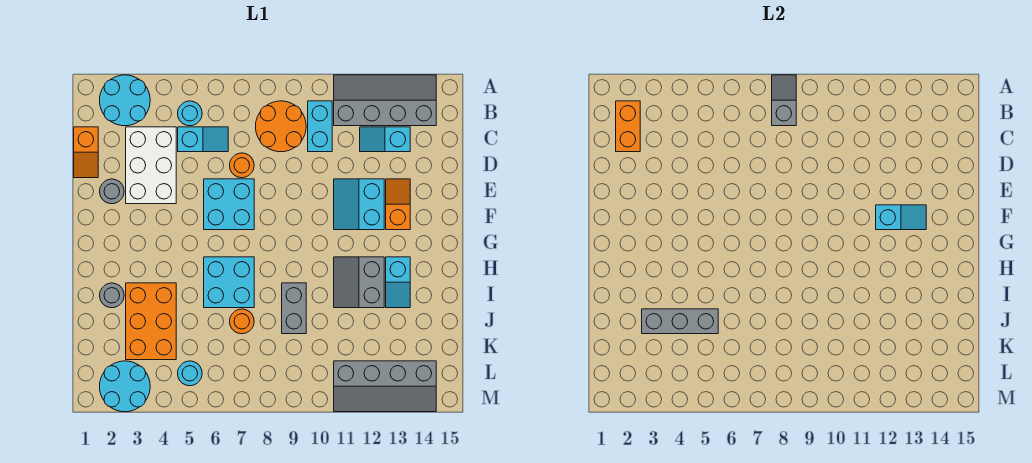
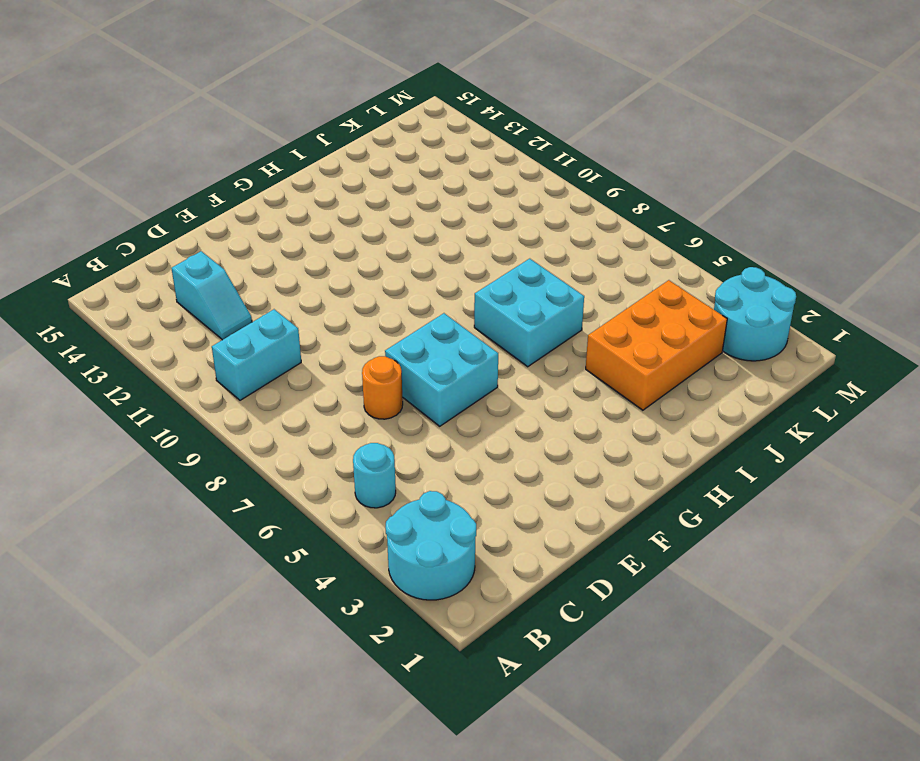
none -> grey 2x4 slope [334,75,436,126]
none -> orange 2x2 round brick [256,101,306,152]
none -> orange 1x2 slope [74,127,98,178]

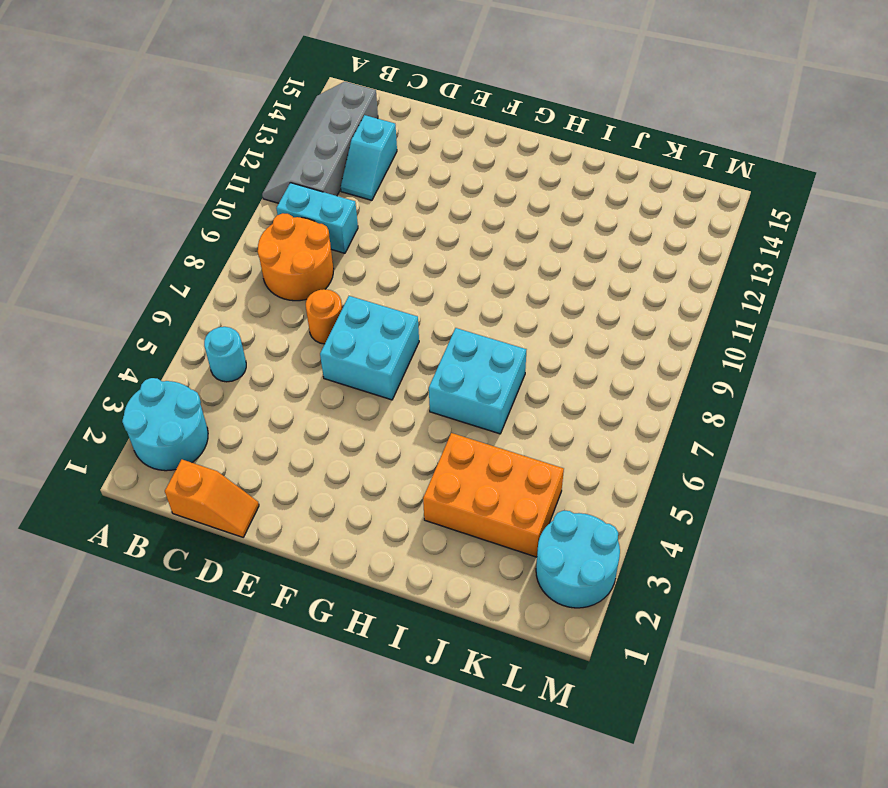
none -> white 2x3 brick [126,127,176,204]
none -> cyan 1x2 slope [178,127,228,152]
none -> grey 1x1 round brick [100,179,124,204]

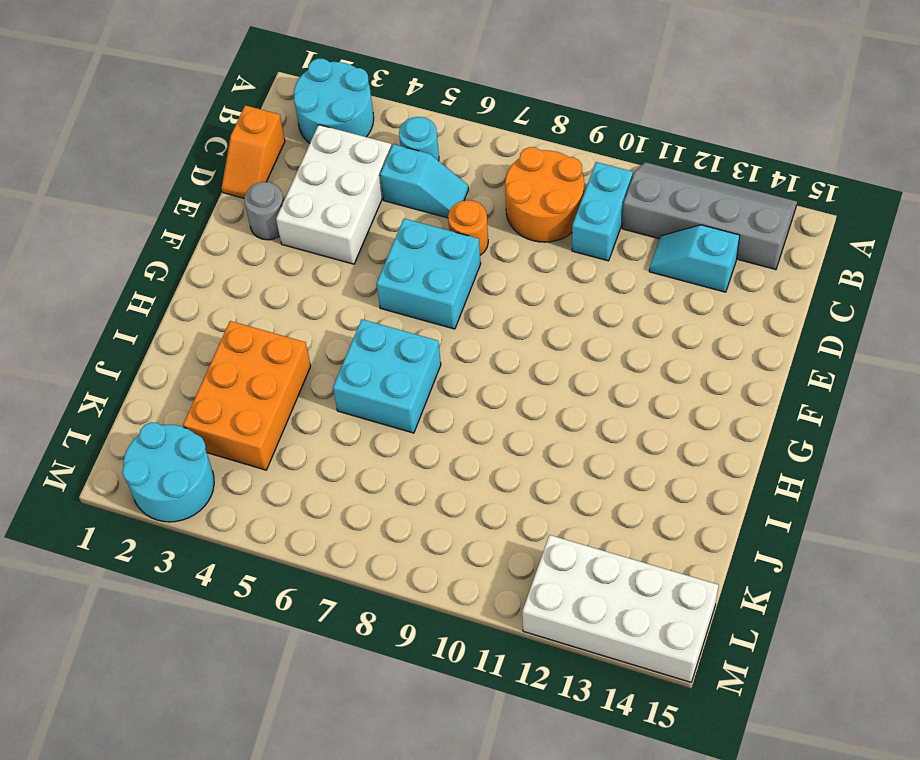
white 2x4 brick [522,535,719,682] -> grey 2x4 slope [334,361,436,412]
none -> cyan 2x2 slope [334,179,384,230]
none -> orange 1x2 slope [386,179,410,230]
none -> grey 2x2 slope [334,257,384,308]

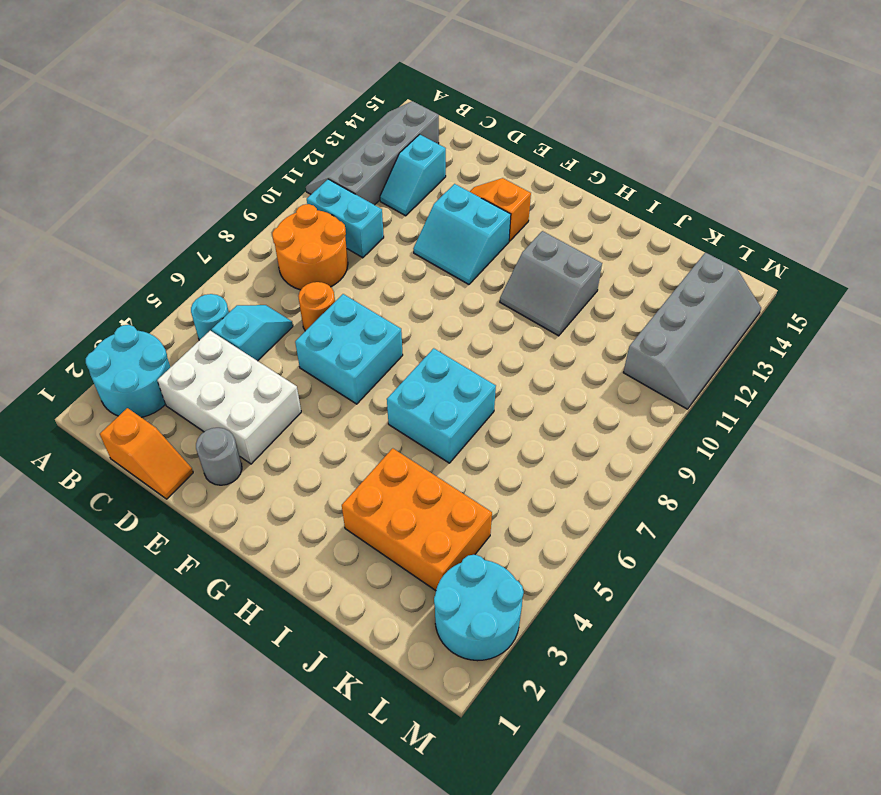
none -> cyan 1x2 slope [386,257,410,308]
none -> grey 1x1 round brick [100,283,124,308]
none -> grey 1x2 brick [282,283,306,334]

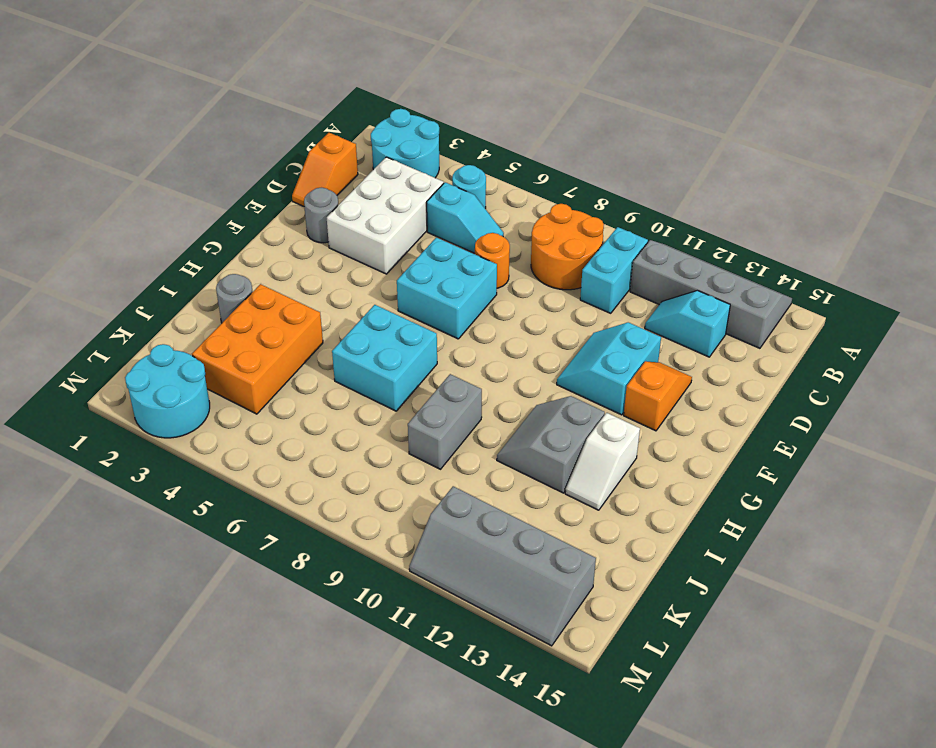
white 1x2 slope [565,413,640,510] -> cyan 1x2 slope [386,257,410,308]
none -> orange 1x1 round brick [230,309,254,334]
none -> cyan 1x1 round brick [178,361,202,386]
none -> grey 1x2 slope [772,75,796,126]

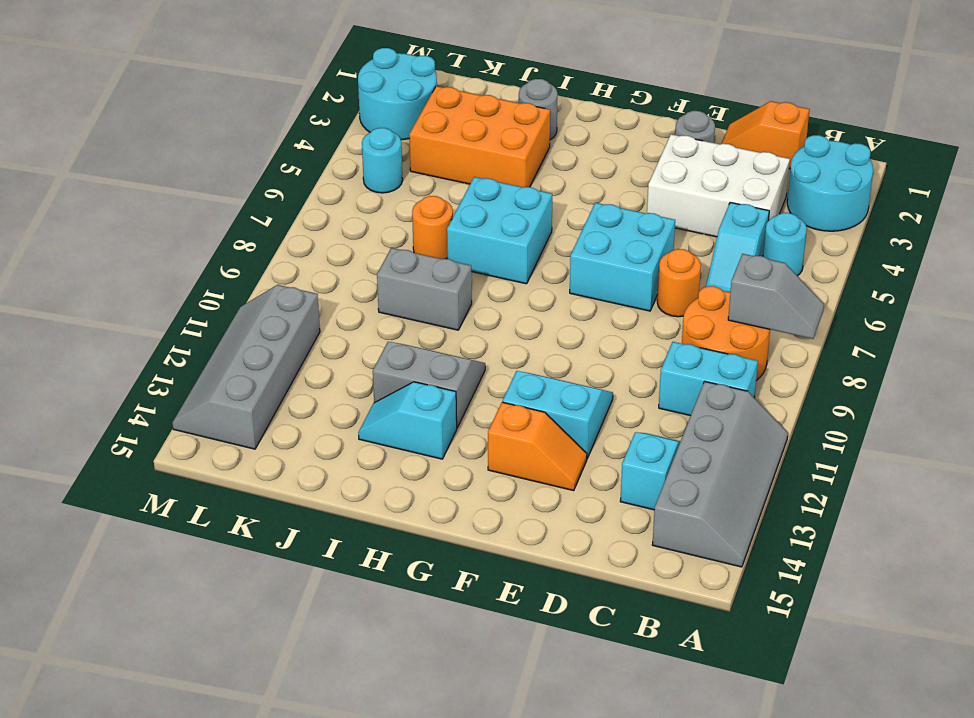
none -> orange 1x2 brick [616,101,640,152]
none -> cyan 1x2 slope [876,205,926,230]
none -> grey 1x3 brick [642,309,718,334]

